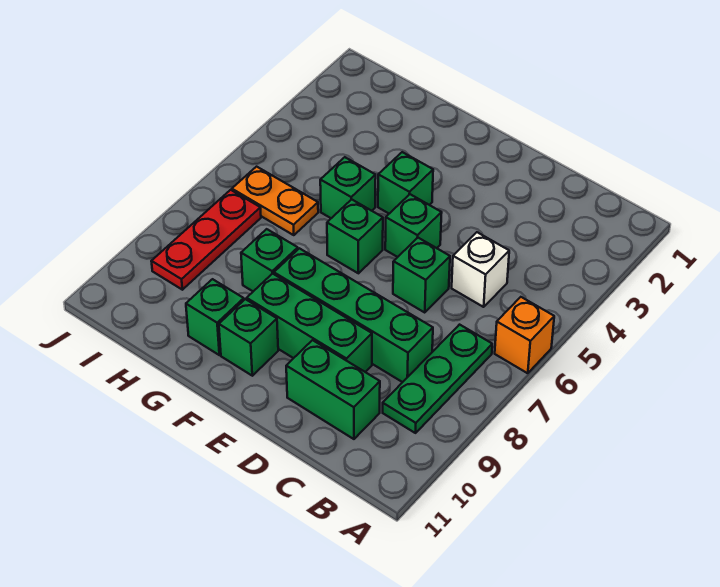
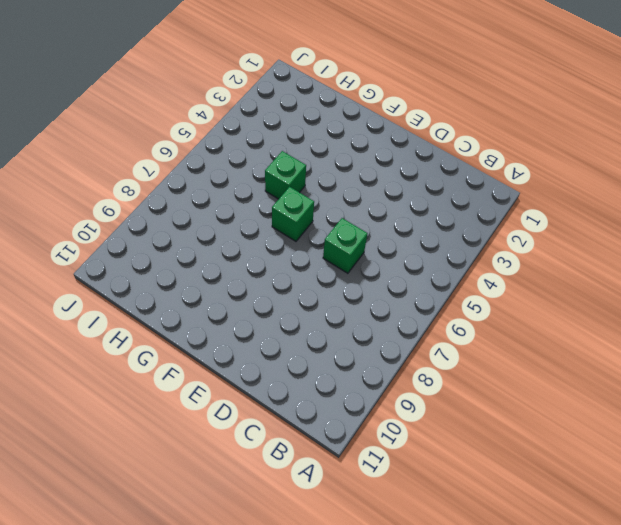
none -> orange 1x1 brick [495,297,554,373]
none -> green 1x3 plate [383,325,492,433]
none -> white 1x1 brick [452,232,509,307]

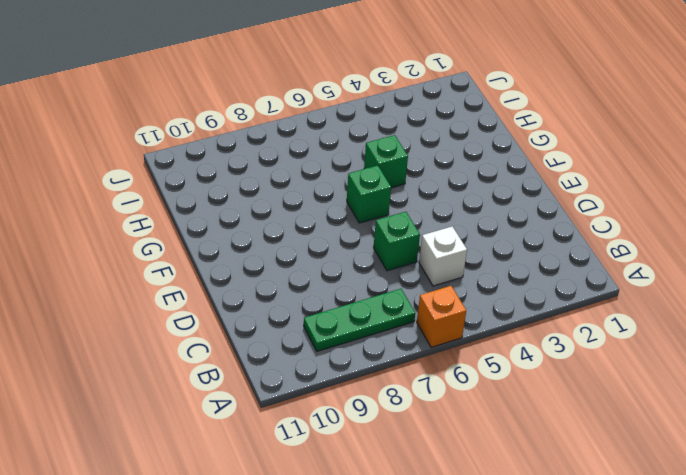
none -> green 1x4 brick [274,248,433,382]
none -> green 1x2 brick [286,340,380,439]
none -> green 1x3 brick [247,274,372,372]

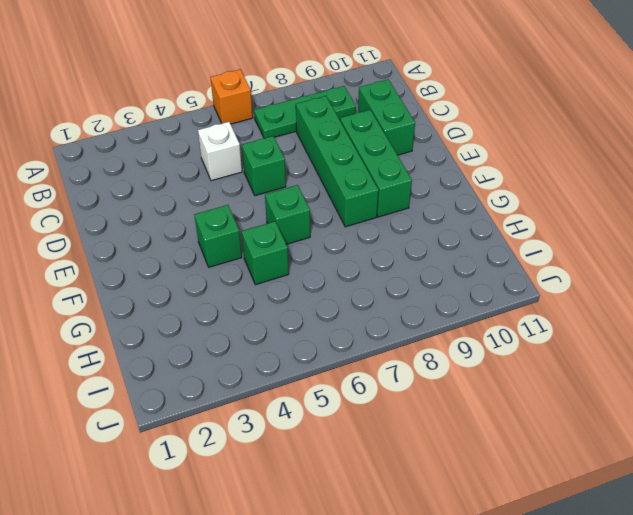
none -> green 1x1 brick [385,194,442,257]
none -> green 1x1 brick [219,299,278,376]
none -> green 1x1 brick [241,229,298,291]

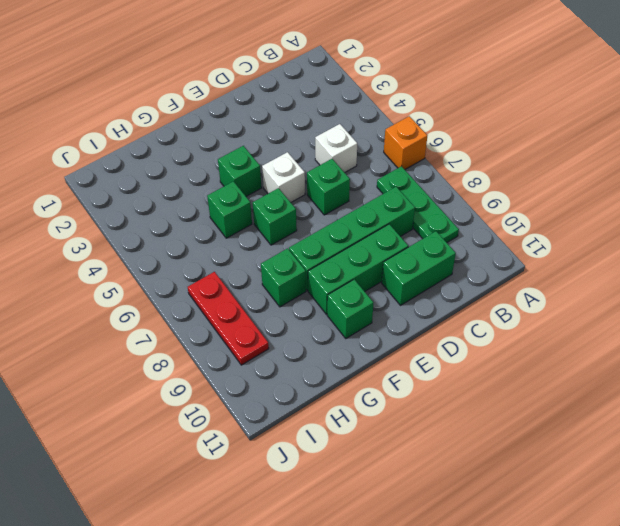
white 1x1 brick [262,152,305,202] -> green 1x1 brick [385,194,442,257]
none -> green 1x1 brick [186,279,244,355]
none -> orange 1x2 plate [232,167,318,235]

